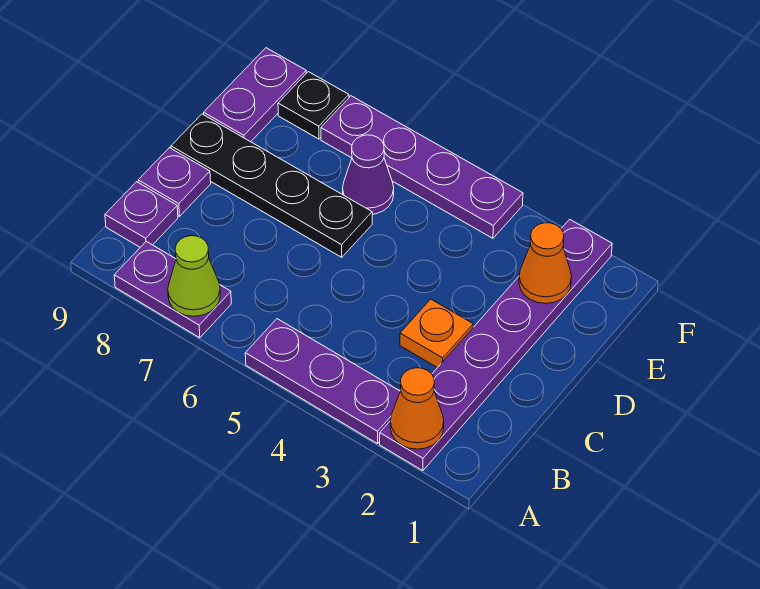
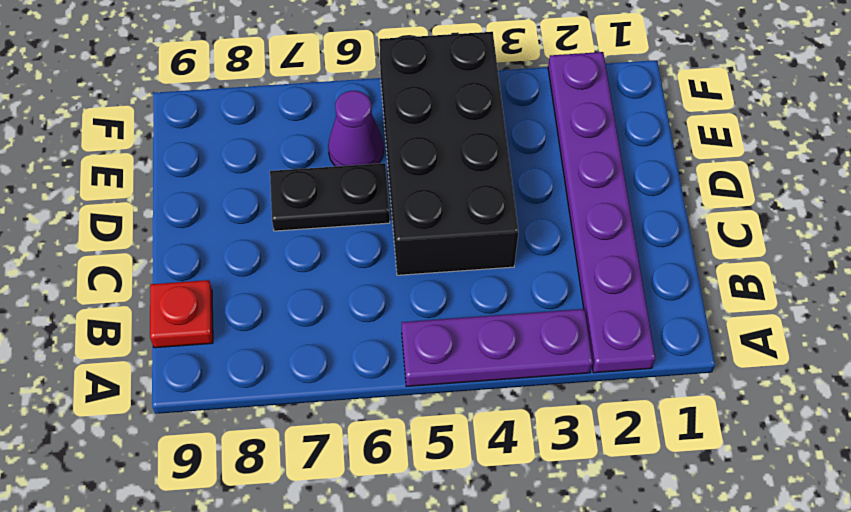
red 1x1 plate [150,280,213,348] -> purple 1x1 plate [105,182,178,247]
black 2x4 brick [379,32,519,275] -> purple 1x4 plate [321,96,523,238]
black 1x2 plate [270,163,390,231] -> black 1x4 plate [171,114,372,257]
none -> purple 1x2 plate [114,242,231,338]
none -> orange 1x1 plate [400,299,473,368]
none -> purple 1x1 plate [138,148,211,216]

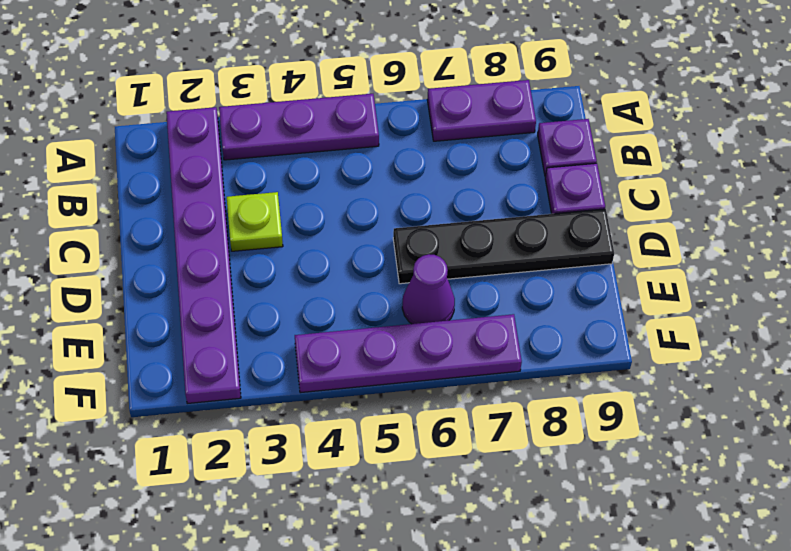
lime 1x1 plate [227,192,283,251] -> orange 1x1 plate [400,299,473,368]
none -> purple 1x2 plate [204,48,306,142]
none -> black 1x1 plate [278,72,349,139]
none -> orange 1x1 cone [390,368,444,449]

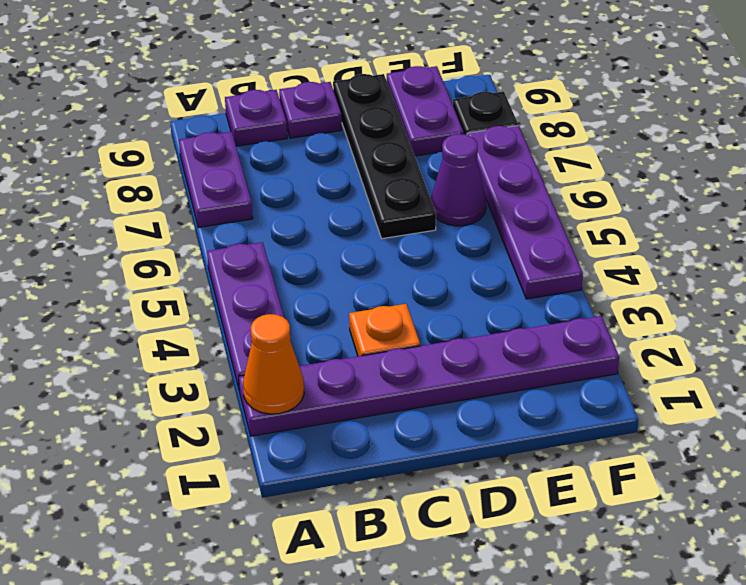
purple 1x2 plate [387,66,464,156] -> purple 1x2 plate turned to [204,48,306,142]
none -> lime 1x1 cone [168,236,220,316]
none -> orange 1x1 cone [519,223,571,304]

